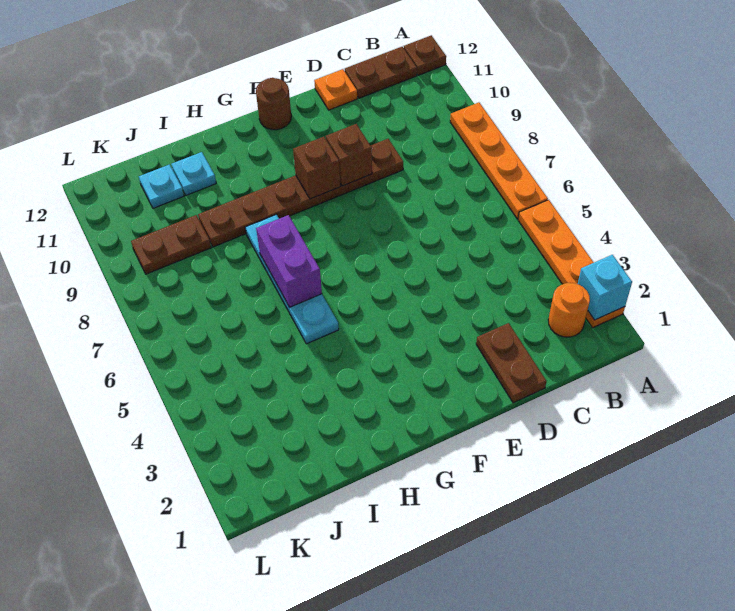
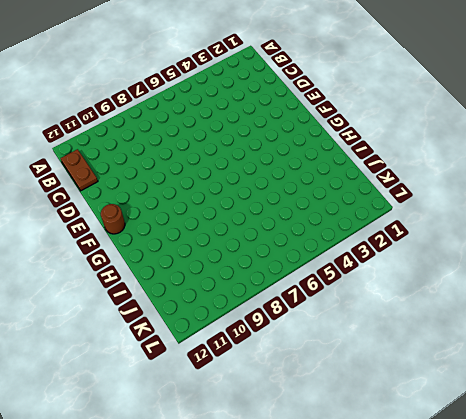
none -> orange 1x4 plate [518,200,625,328]
none -> orange 1x4 plate [450,102,548,219]
none -> brown 1x1 plate [404,35,446,75]

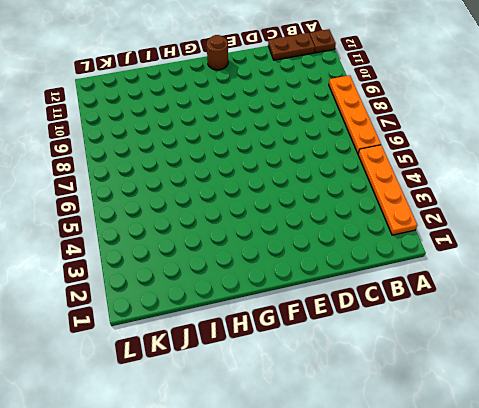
none -> orange 1x1 round brick [548,283,590,337]
none -> brown 1x2 plate [476,323,547,403]
none -> brown 1x6 plate [198,139,403,247]

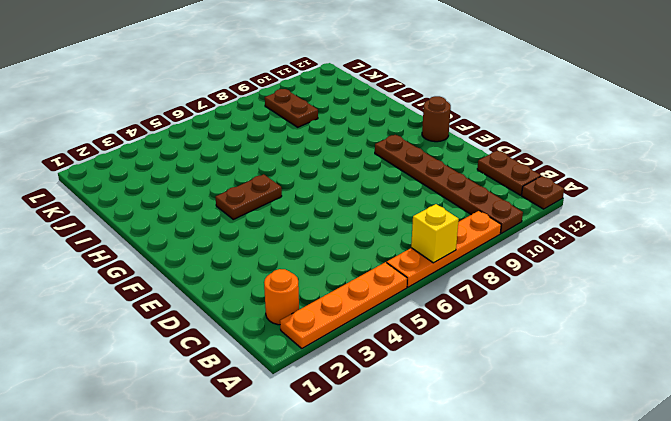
yellow 1x1 brick [411,204,459,263] -> none
brown 1x6 plate [375,135,523,233] -> brown 1x6 plate moved to [198,139,403,247]
brown 1x2 plate [216,174,282,219] -> brown 1x2 plate moved to [476,323,547,403]
none -> orange 1x1 plate [314,69,357,110]
none -> cyan 1x4 plate [245,215,339,344]
none -> cyan 1x1 plate [171,152,216,195]

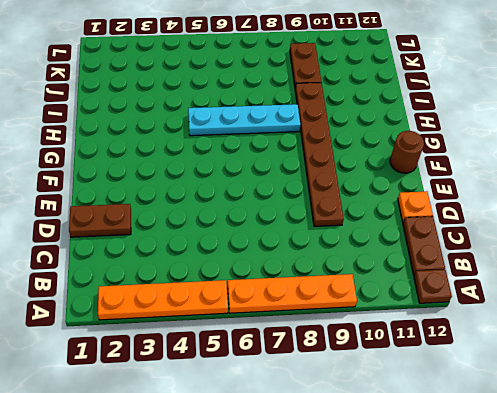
none -> orange 1x1 round brick [548,283,590,337]
none -> cyan 1x1 plate [171,152,216,195]
none -> cyan 1x1 plate [139,165,184,208]

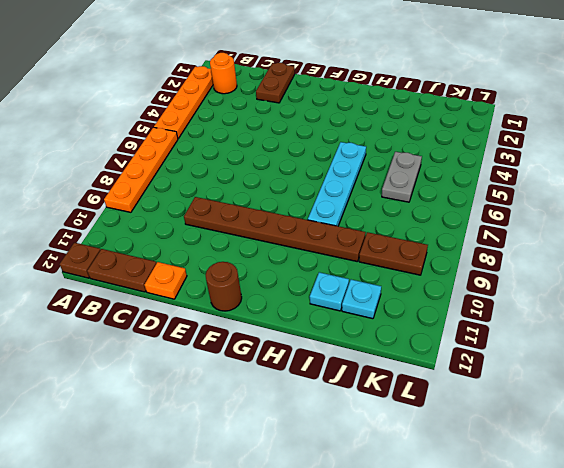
grey 1x2 plate [382,152,422,202] -> none
none -> cyan 1x1 brick [578,255,632,320]
none -> brown 1x1 brick [326,124,372,186]
none -> brown 1x1 brick [293,137,340,199]

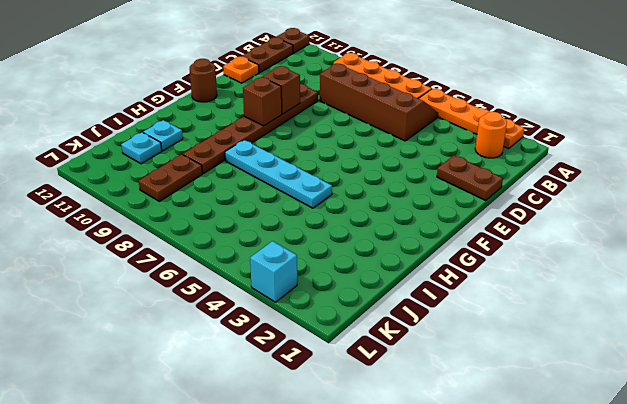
brown 2x4 slope [320,63,438,141] -> none
cyan 1x1 brick [250,241,297,302] -> cyan 1x1 brick moved to [578,255,632,320]
none -> purple 1x2 brick [256,215,322,307]

